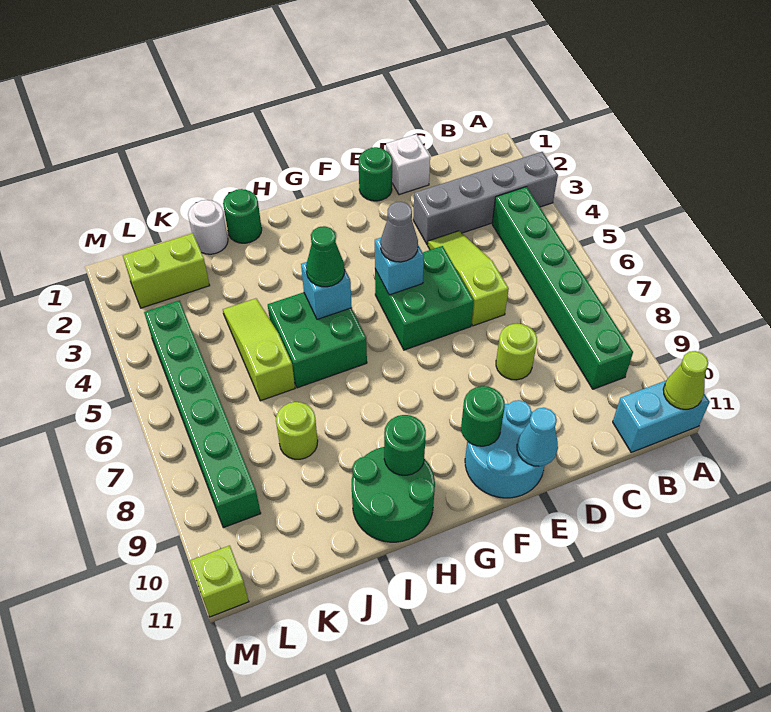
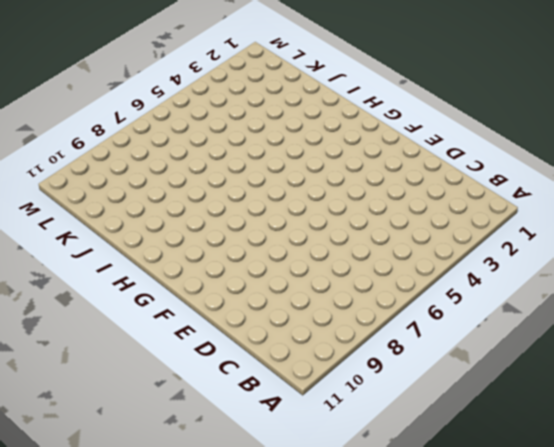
none -> grey 1x4 brick [413,152,558,245]
none -> cyan 1x2 brick [613,381,710,453]
none -> green 1x6 brick [492,187,633,389]

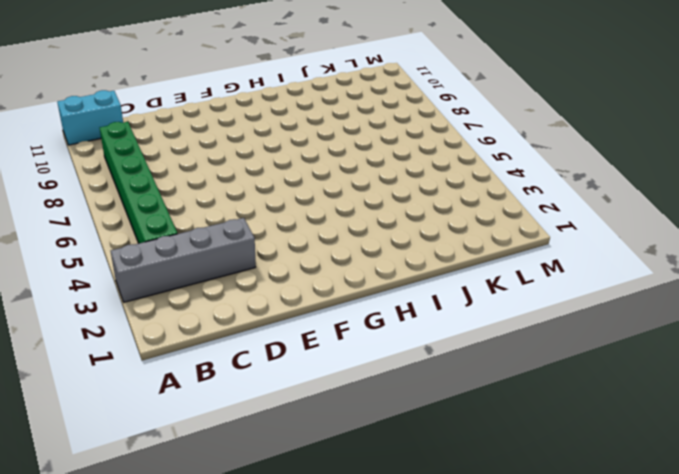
none -> white 1x1 brick [386,134,430,195]
none -> lime 1x3 slope [428,231,509,326]
none -> lime 1x1 round brick [496,324,537,380]

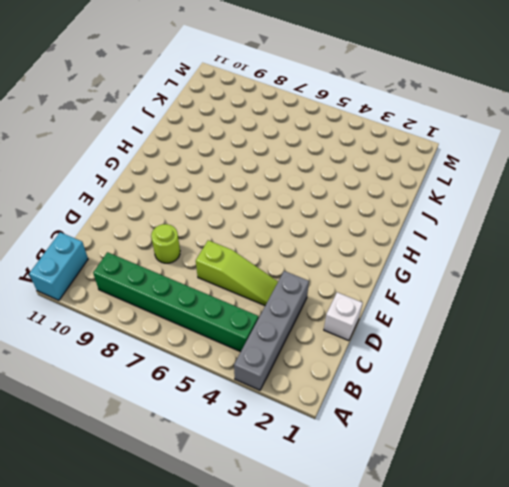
none -> green 1x1 round brick [359,147,392,201]
none -> green 2x2 brick [375,246,474,350]
none -> cyan 2x2 round brick [465,400,545,498]

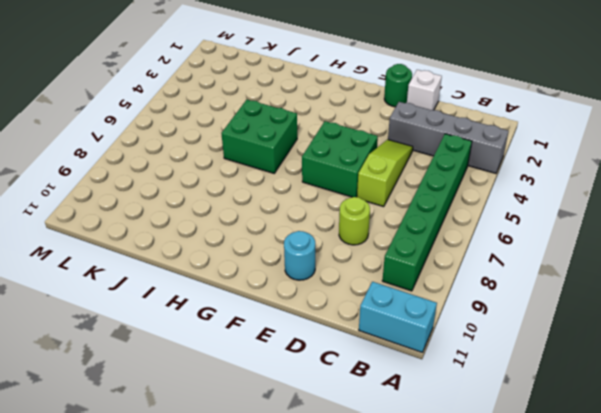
cyan 1x1 round brick [284,231,315,280] -> cyan 2x2 round brick [465,400,545,498]
none -> green 2x2 round brick [352,447,435,542]
none -> green 1x1 round brick [223,189,262,243]
none -> white 1x1 round brick [188,200,228,254]

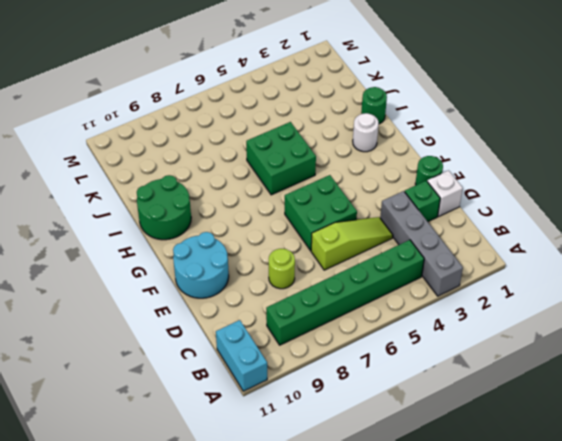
green 1x1 brick [405,181,440,222] -> none
white 1x1 round brick [353,113,379,152] -> white 1x1 round brick moved to [188,200,228,254]
none -> lime 1x3 slope [223,298,295,401]
none -> lime 1x1 round brick [276,402,318,459]
none -> lime 1x2 brick [123,233,210,308]

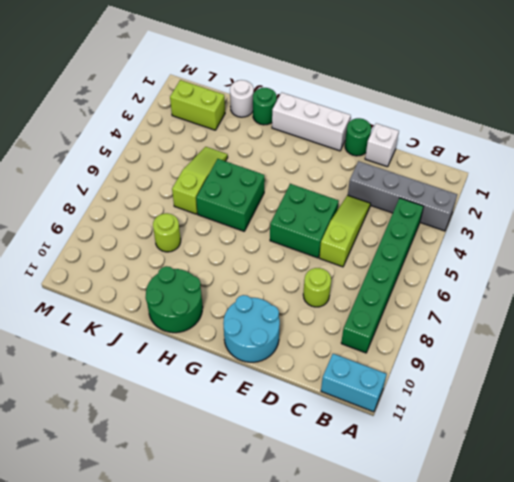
white 1x3 brick [272,93,351,151] -> none
none -> green 1x6 brick [144,301,261,528]
none -> lime 1x1 brick [190,546,249,617]
none -> lime 1x1 cone [663,351,708,409]

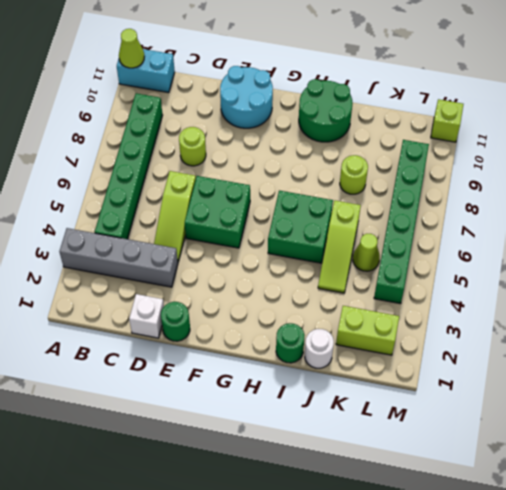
lime 1x1 cone [353,234,380,271] -> none
none -> cyan 1x1 cone [517,408,558,466]
none -> cyan 1x1 brick [375,238,424,295]
none -> green 1x1 round brick [461,386,505,446]

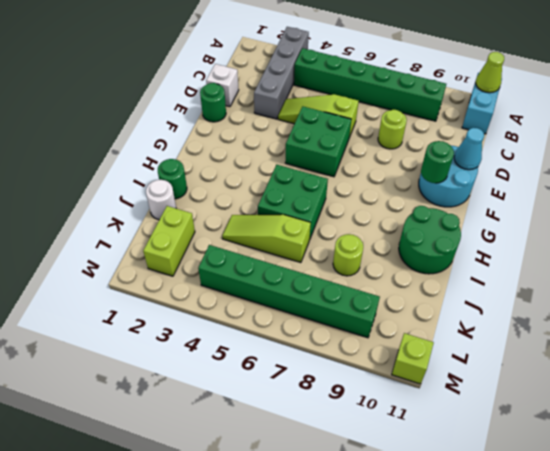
none -> cyan 1x1 brick [375,238,424,295]
none -> cyan 1x1 brick [301,262,352,319]
none -> green 1x1 round brick [384,415,426,475]

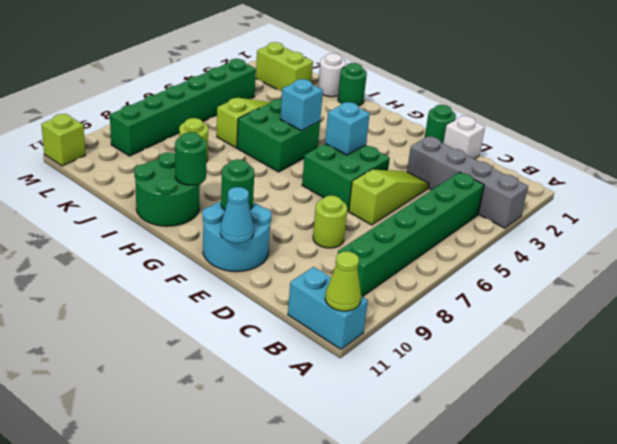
none -> grey 1x1 cone [381,202,418,262]
none -> green 1x1 cone [306,226,345,287]

